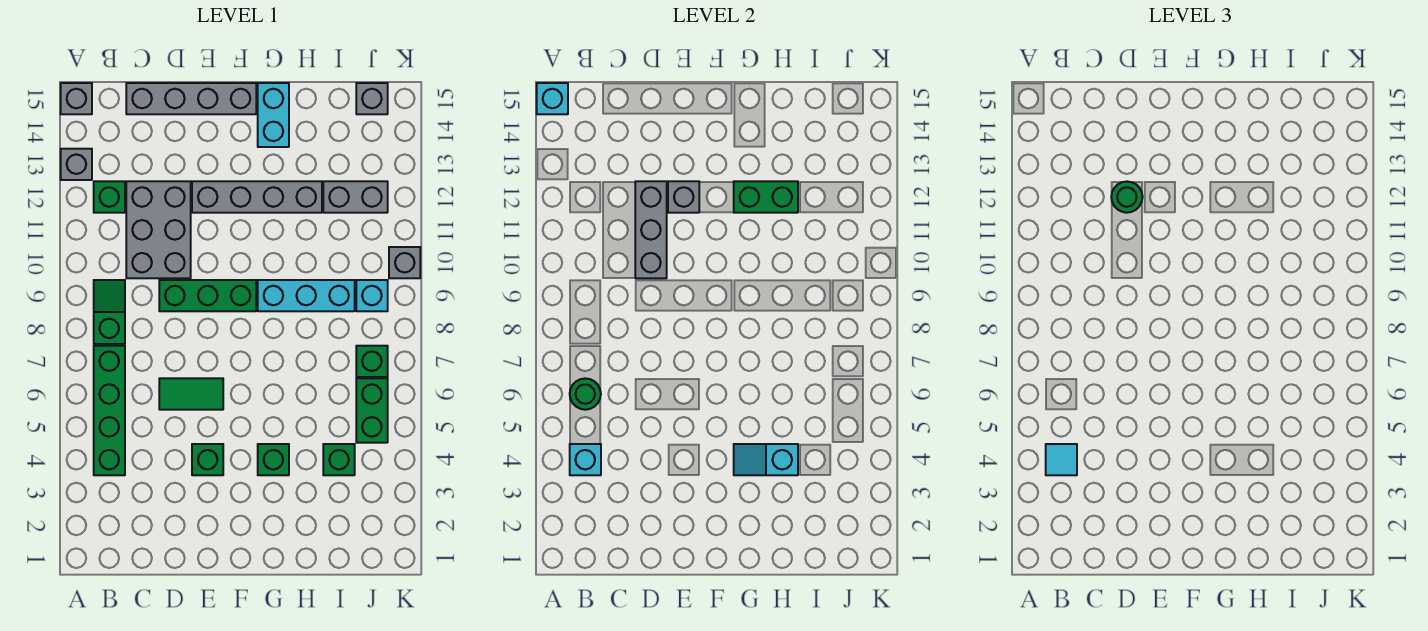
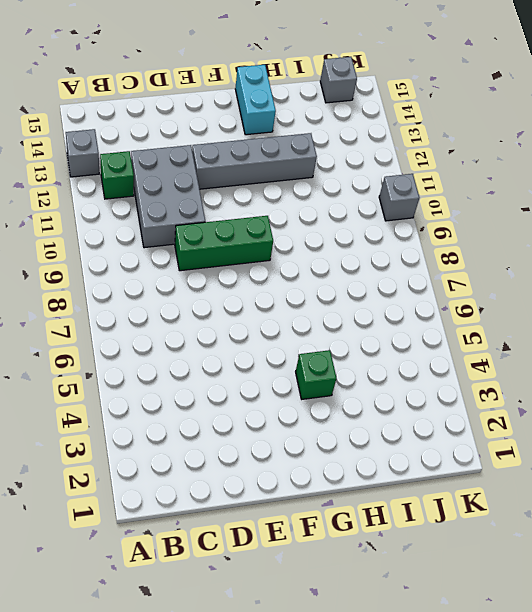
none -> grey 1x1 brick [61,83,92,114]
none -> green 1x4 brick [94,346,125,475]
none -> green 1x2 slope [94,280,125,344]
none -> grey 1x4 brick [126,83,256,114]

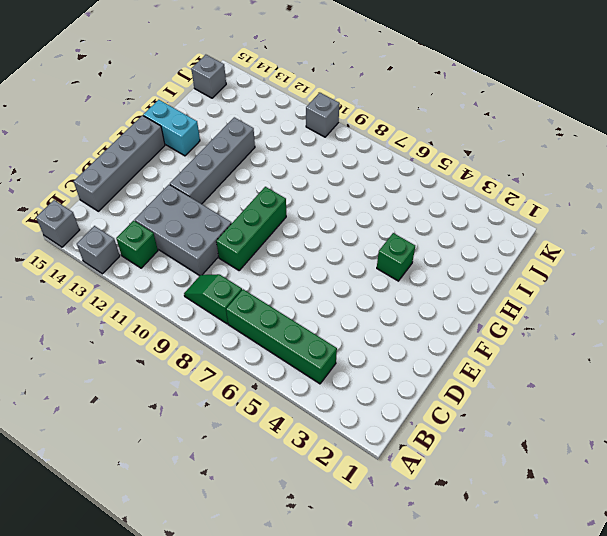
none -> green 1x2 tile [159,378,223,410]
none -> green 1x1 brick [192,444,223,475]
none -> cyan 1x3 brick [258,280,355,311]
none -> green 1x1 brick [323,444,355,475]

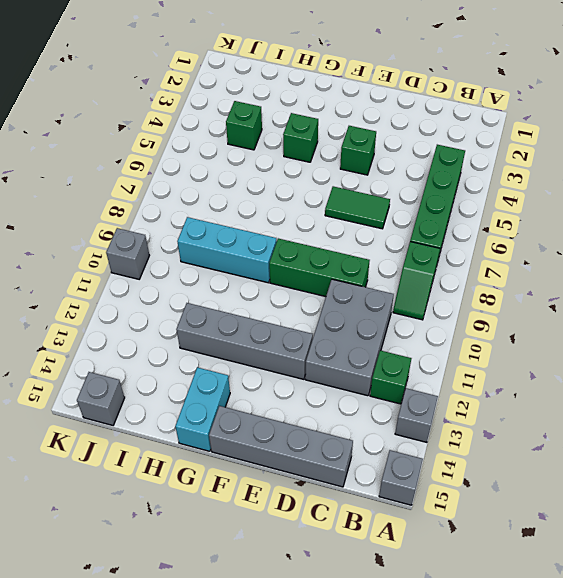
none -> grey 1x2 brick [323,181,388,213]
none -> green 1x2 brick [356,378,388,443]
none -> green 1x1 brick [356,346,388,377]
none -> cyan 1x1 brick [356,280,388,311]

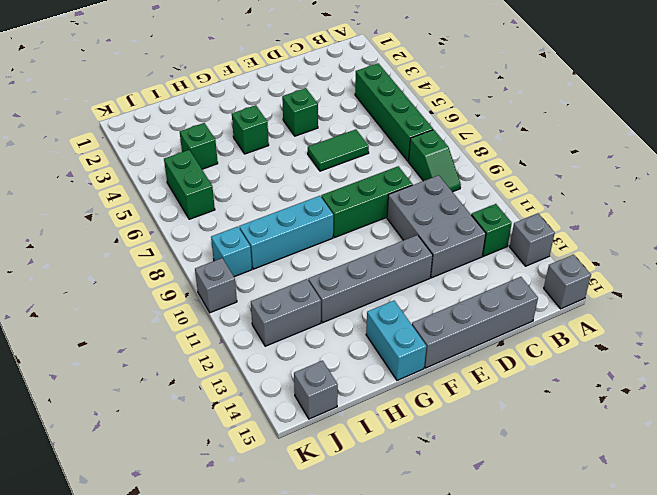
none -> green 1x1 brick [356,346,388,377]
none -> cyan 1x1 brick [537,83,568,114]
none -> cyan 1x1 brick [570,444,601,475]
none -> green 1x1 round brick [570,378,601,410]

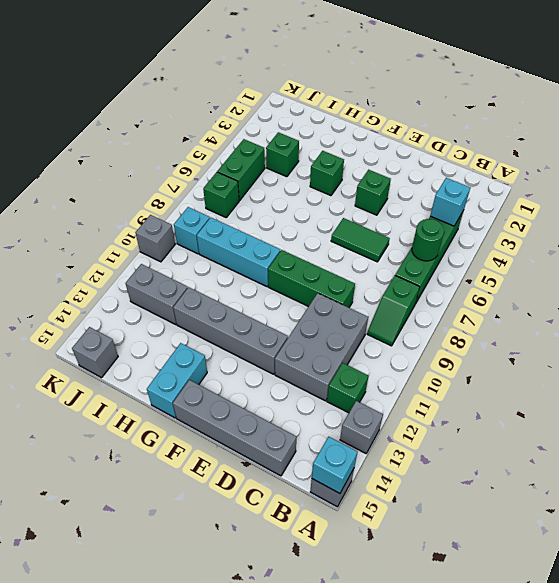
none -> grey 1x3 brick [635,181,667,278]
none -> grey 1x1 brick [668,181,699,213]
none -> cyan 1x2 slope [734,444,798,475]
none -> green 1x2 brick [734,181,798,213]

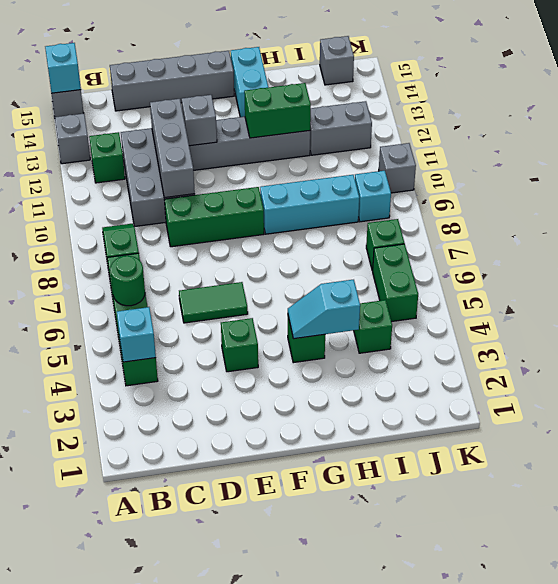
none -> cyan 1x1 tile [1046,444,1077,475]
none -> green 1x1 round brick [1111,182,1142,213]

